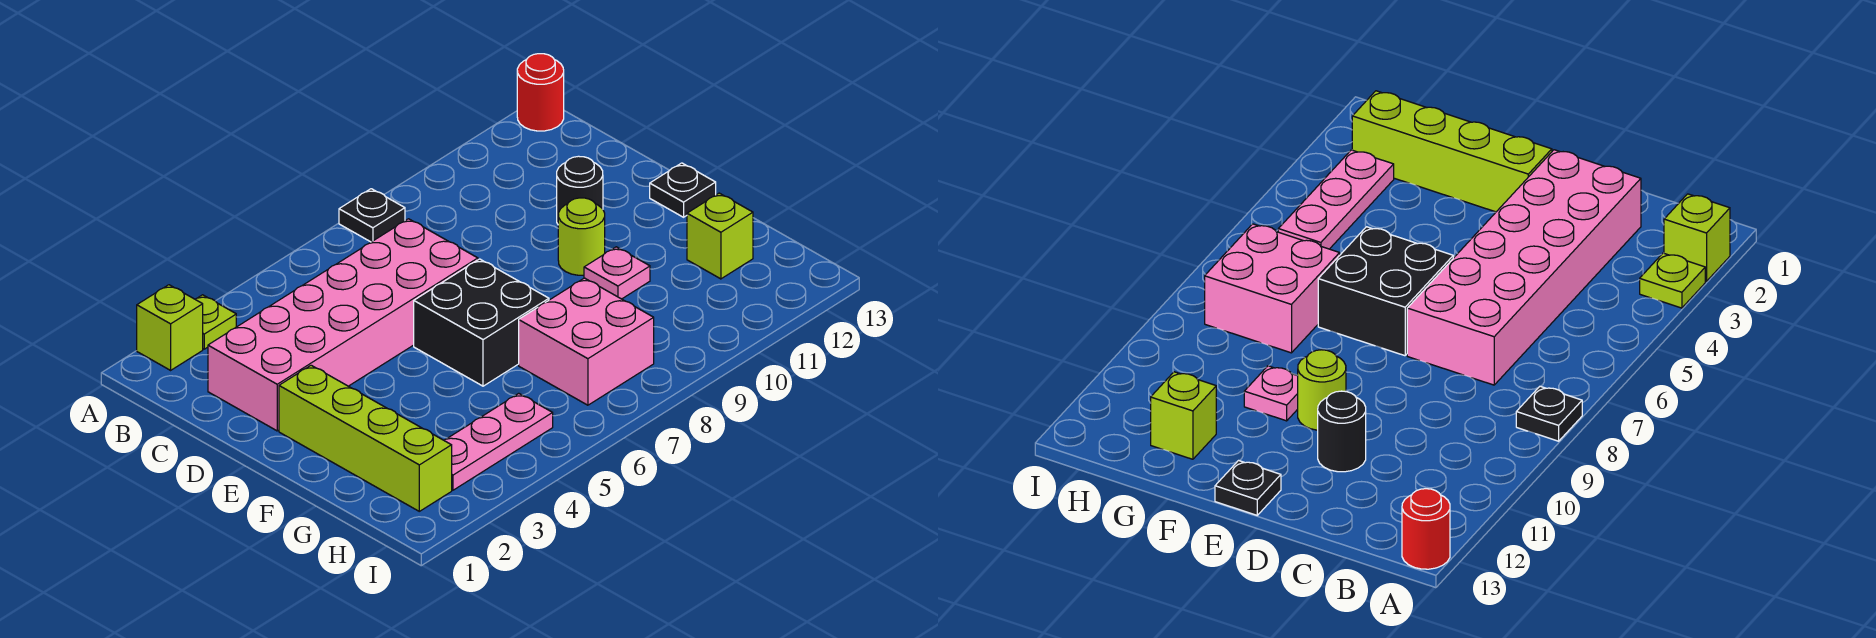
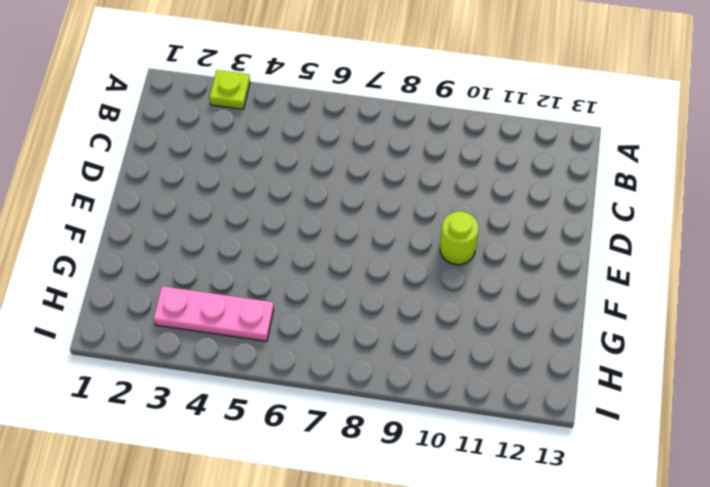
none -> lime 1x1 brick [137,285,203,370]
none -> black 1x1 plate [339,189,405,242]
none -> red 1x1 round brick [517,54,564,131]

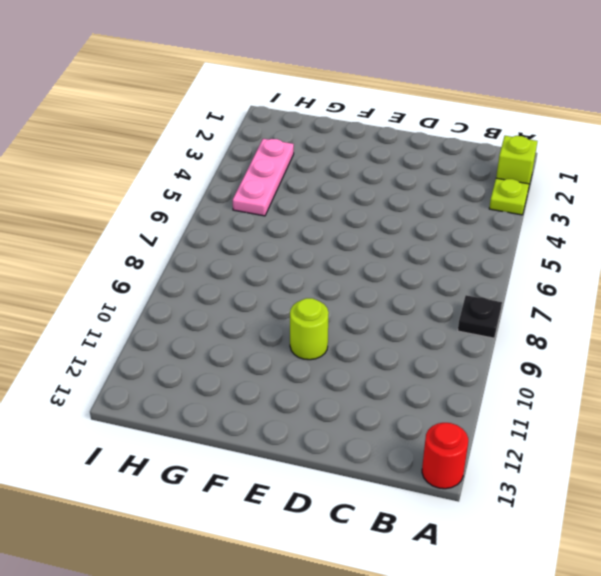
none -> pink 2x6 brick [208,219,478,431]
none -> black 1x1 round brick [557,156,603,224]
none -> lime 1x4 brick [279,365,452,511]

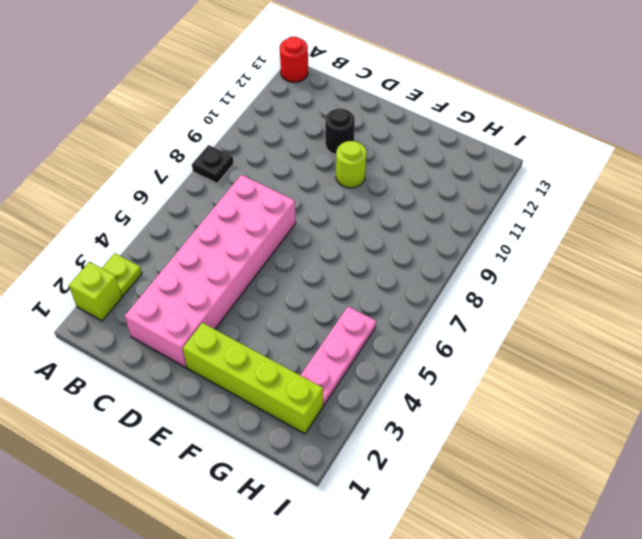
none -> black 2x2 brick [414,259,549,386]
none -> black 1x1 plate [650,163,716,217]
none -> pink 1x1 plate [584,247,650,299]

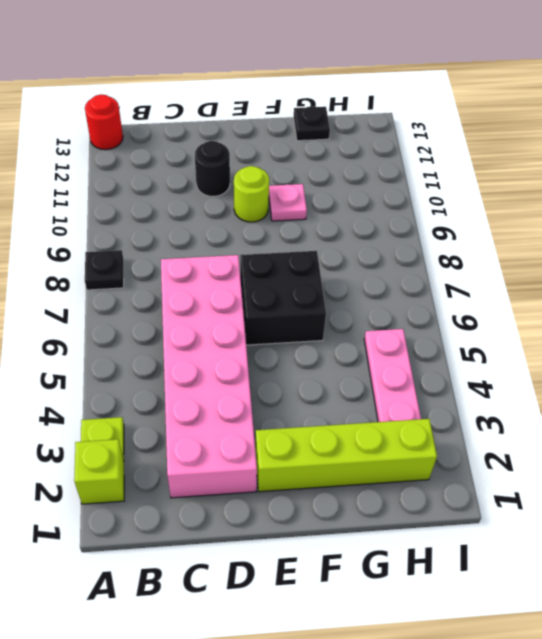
black 1x1 plate [294,106,330,141] -> black 1x1 plate moved to [650,163,716,217]
none -> pink 2x2 brick [519,278,654,405]
none -> lime 1x1 brick [687,193,753,279]

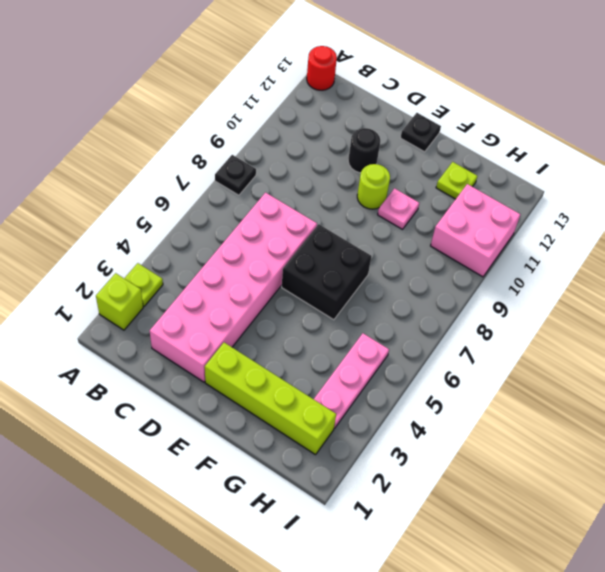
lime 1x1 plate [436,162,477,199] -> lime 1x1 brick [687,193,753,279]
pink 2x2 brick [431,184,520,277] -> pink 2x2 brick moved to [519,278,654,405]

